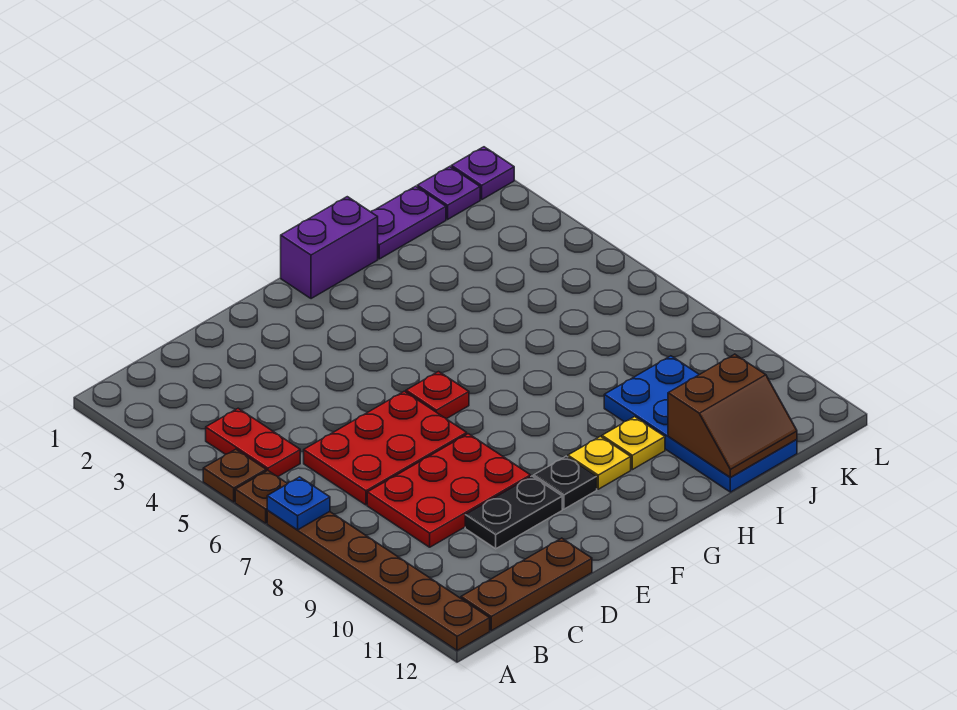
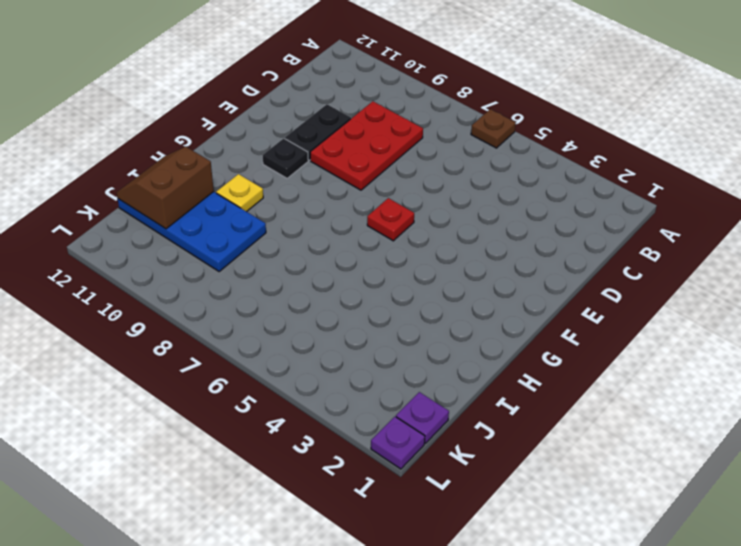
none -> brown 1x1 plate [203,449,266,502]
none -> brown 1x6 plate [267,511,490,651]
none -> red 1x2 plate [206,408,300,477]

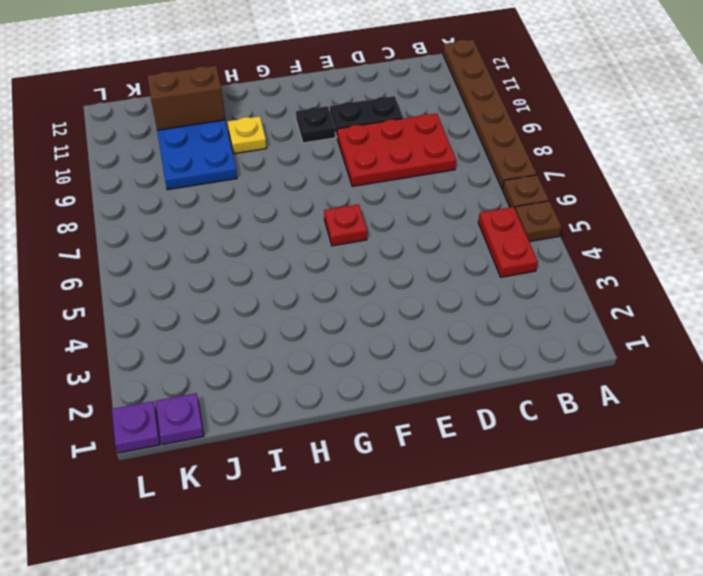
none -> brown 1x3 plate [461,538,592,631]
none -> red 2x3 plate [304,391,467,505]
none -> purple 1x2 brick [281,197,378,299]

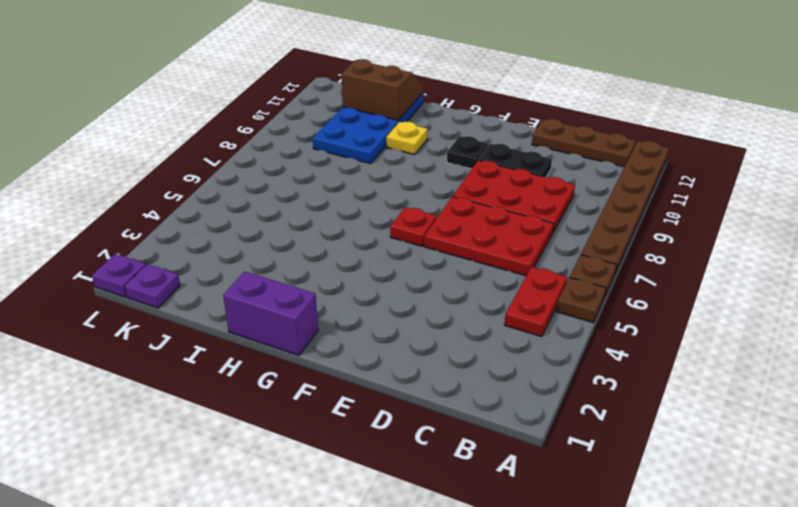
none -> yellow 1x1 plate [568,436,631,489]
none -> purple 1x2 plate [371,186,446,259]
none -> blue 1x1 plate [267,477,330,530]

